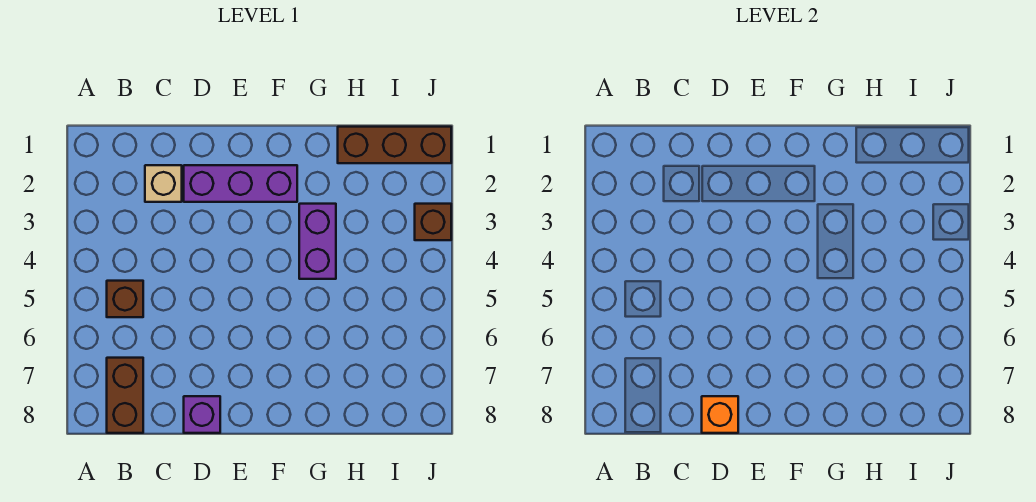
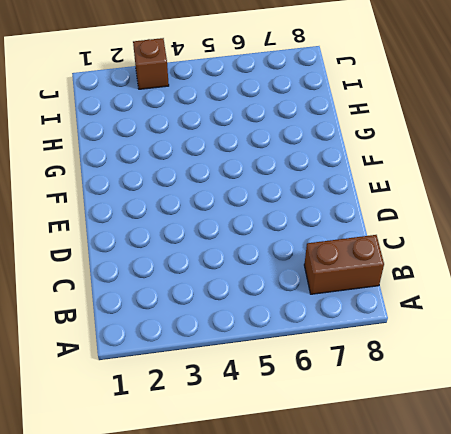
none -> brown 1x1 brick [107,281,143,317]
none -> tan 1x1 brick [145,165,182,202]

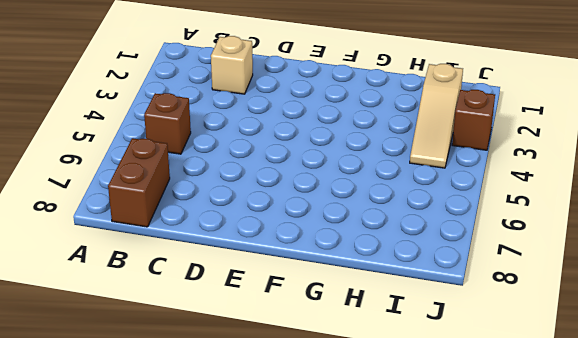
tan 1x3 slope [410,64,463,168] -> none
none -> purple 1x3 brick [184,165,297,202]
none -> purple 1x1 brick [184,396,220,433]

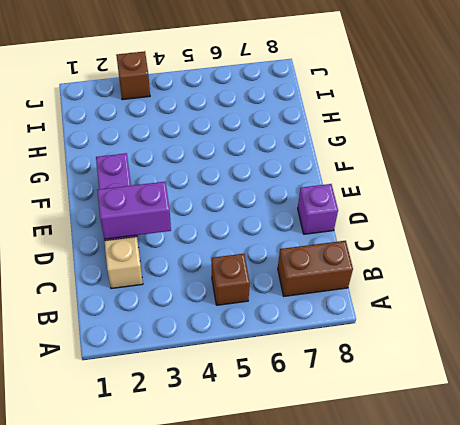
purple 1x2 brick [97,182,171,239] -> purple 1x2 brick moved to [299,204,336,279]
none -> brown 1x3 brick [338,127,451,163]
none -> orange 1x1 brick [702,396,738,433]

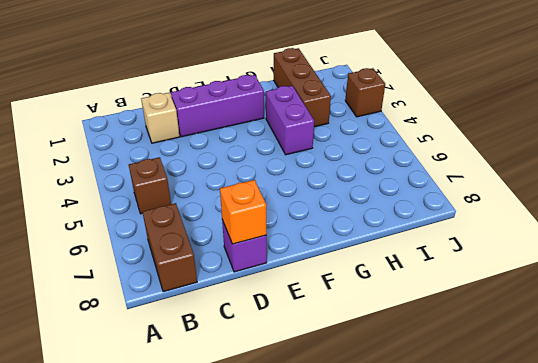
brown 1x3 brick [274,48,331,127] -> brown 1x3 brick turned to [338,127,451,163]

